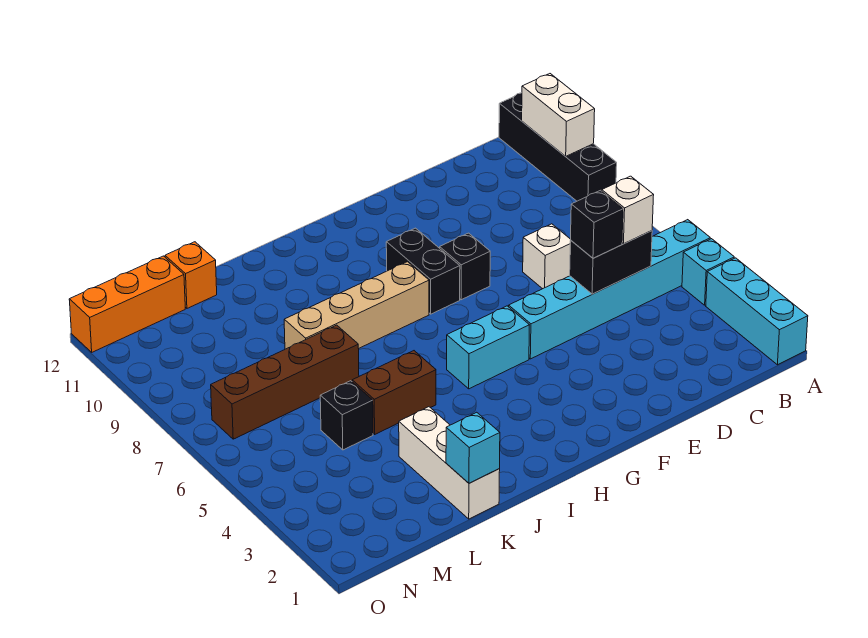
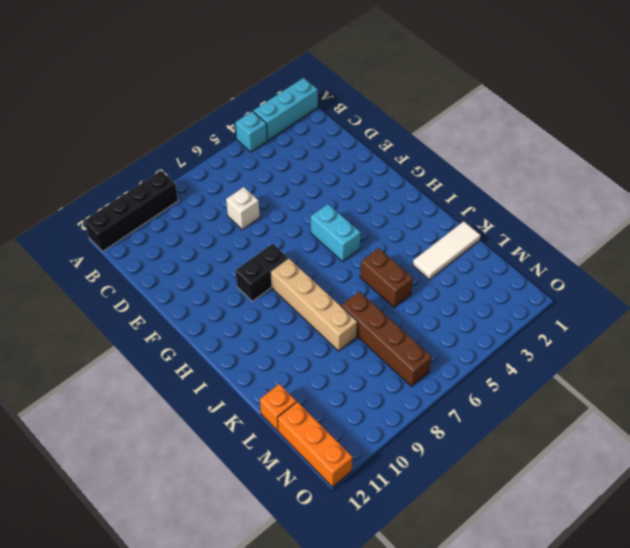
white 1x3 tile [413,221,481,280] -> white 1x3 brick [399,407,500,519]
none -> cyan 1x6 brick [509,220,710,359]
none -> black 1x1 brick [440,233,490,300]
none -> black 1x1 brick [320,381,373,450]

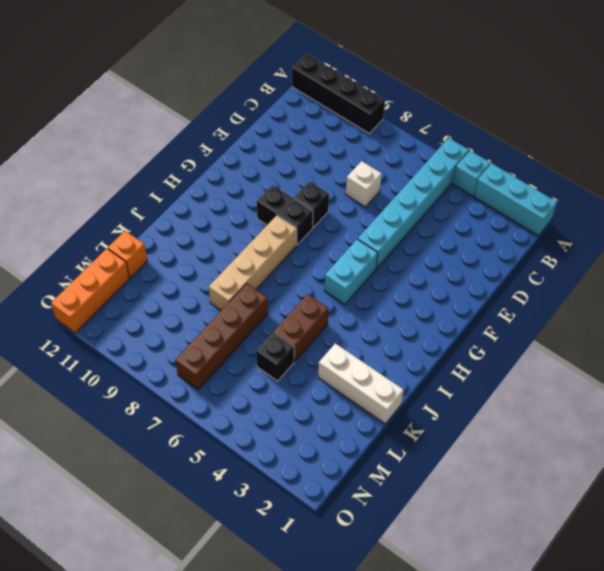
none -> white 1x2 brick [522,74,595,156]
none -> black 1x2 brick [570,231,652,294]
none -> cyan 1x1 brick [446,412,500,483]

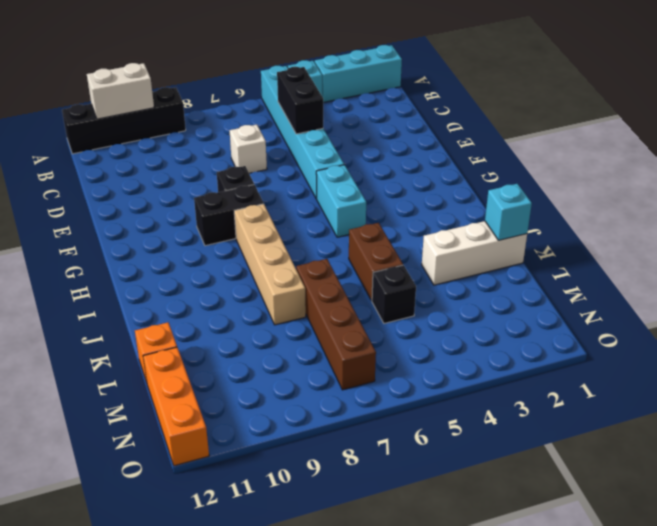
none -> white 1x1 brick [602,176,654,244]
none -> black 1x1 brick [571,190,623,258]

